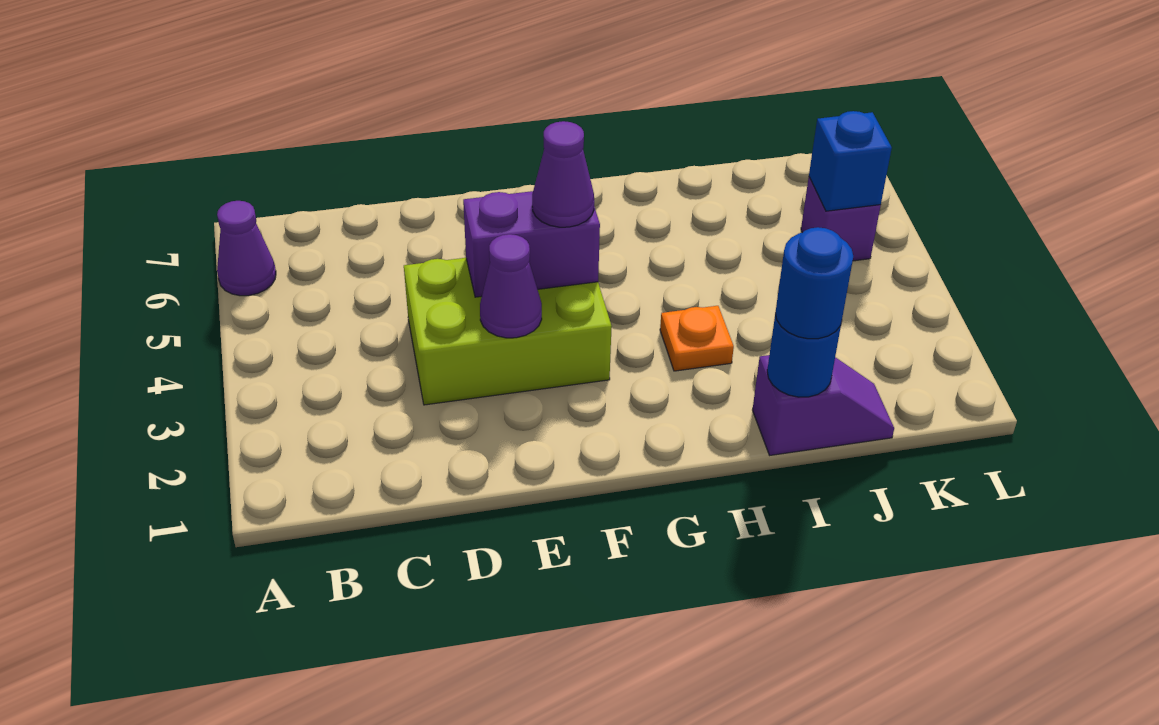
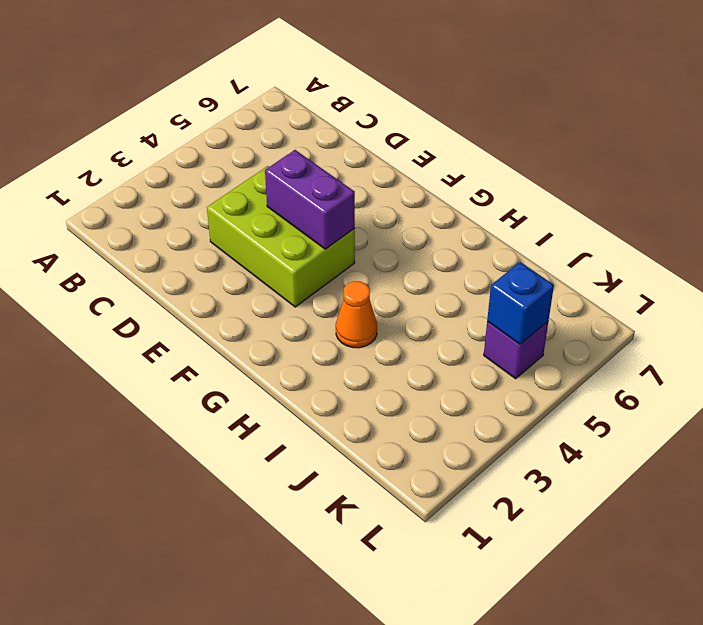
orange 1x1 cone [336,281,377,348] -> orange 1x1 plate [660,306,734,371]
none -> purple 1x1 cone [217,201,276,296]
none -> purple 1x2 slope [753,355,894,455]

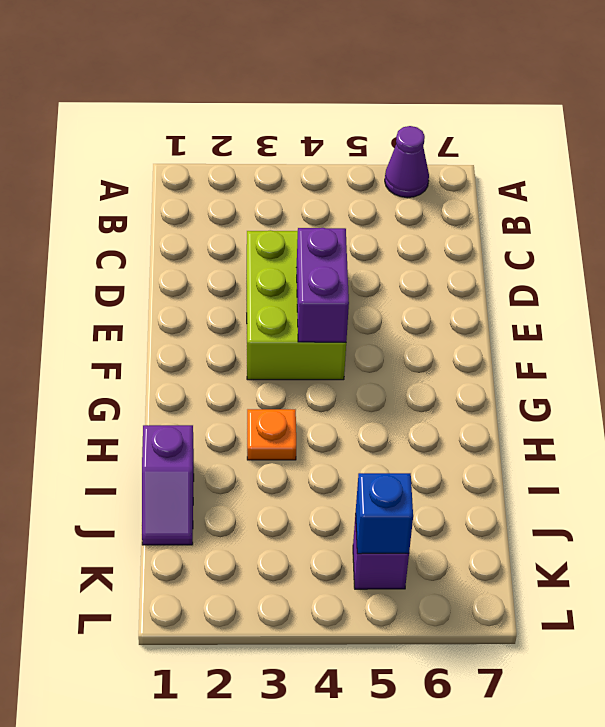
none -> purple 1x1 cone [480,234,542,338]
none -> blue 1x1 round brick [767,313,841,397]

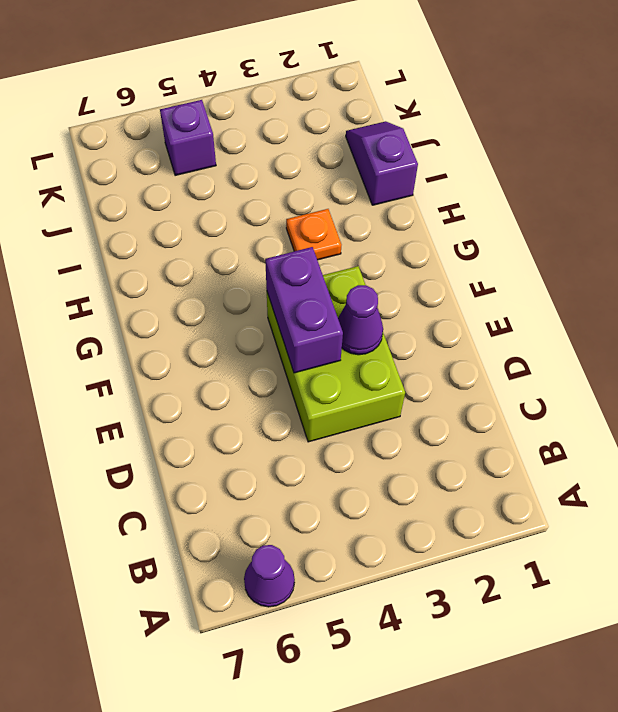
none -> blue 1x1 round brick [767,313,841,397]
none -> blue 1x1 brick [809,111,892,211]

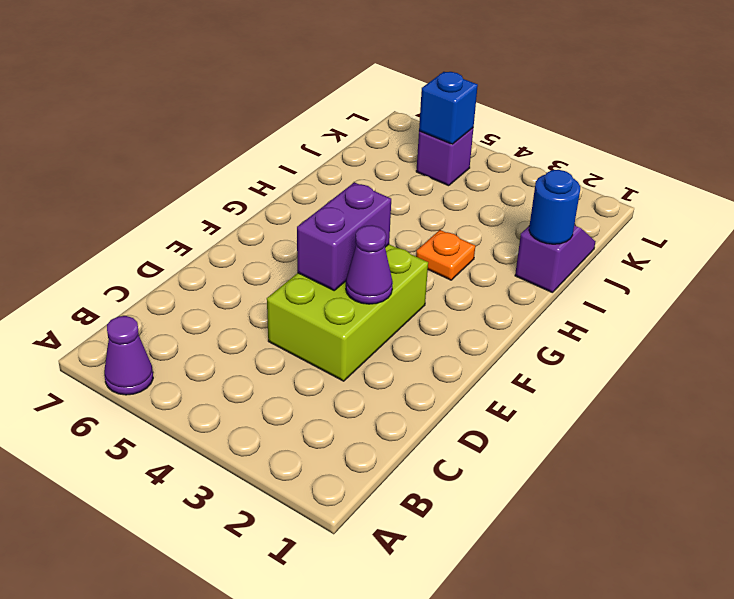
none -> purple 1x1 cone [532,121,594,227]
none -> blue 1x1 round brick [775,227,853,339]

